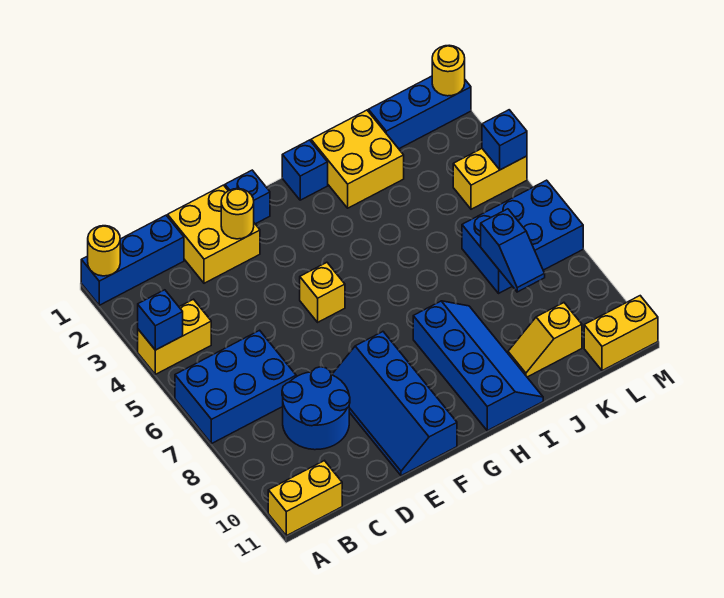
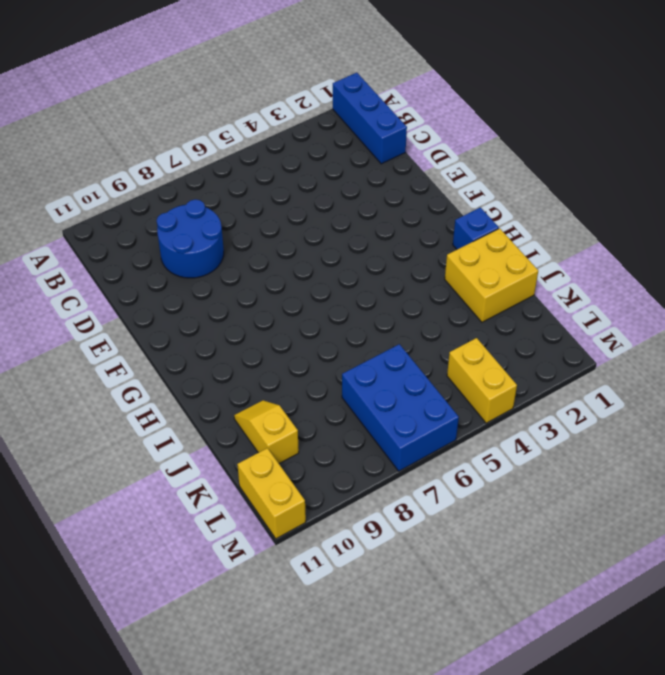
none -> yellow 1x2 brick [138,299,211,374]
none -> blue 2x3 brick [175,330,296,444]
none -> yellow 1x2 brick [268,461,342,536]

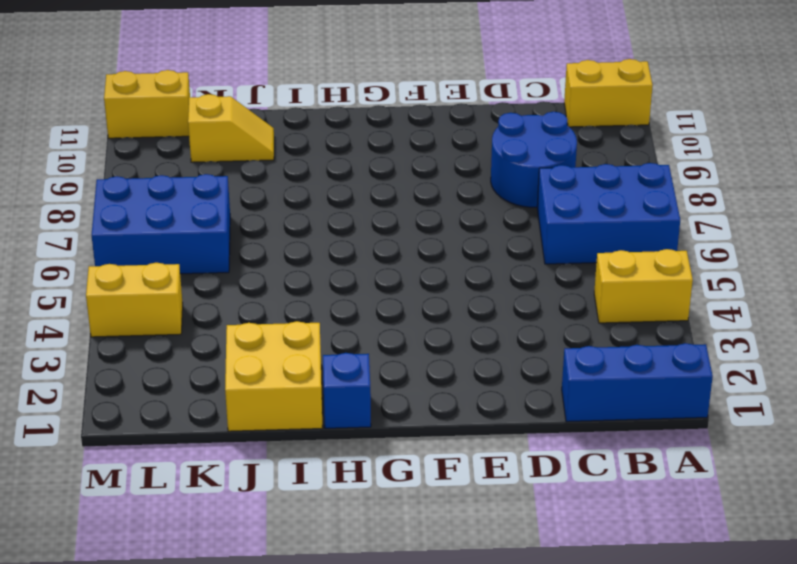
none -> yellow 2x2 brick [168,185,260,283]
none -> blue 2x4 slope [332,332,457,476]
none -> blue 1x1 brick [225,170,270,224]

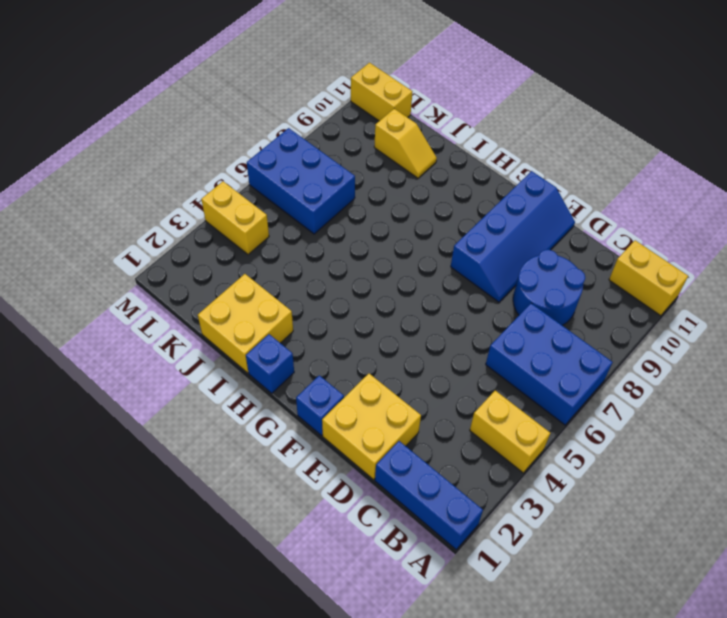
none -> yellow 1x1 brick [300,262,345,322]
none -> blue 2x4 slope [413,301,543,431]
none -> blue 1x3 brick [368,76,471,149]

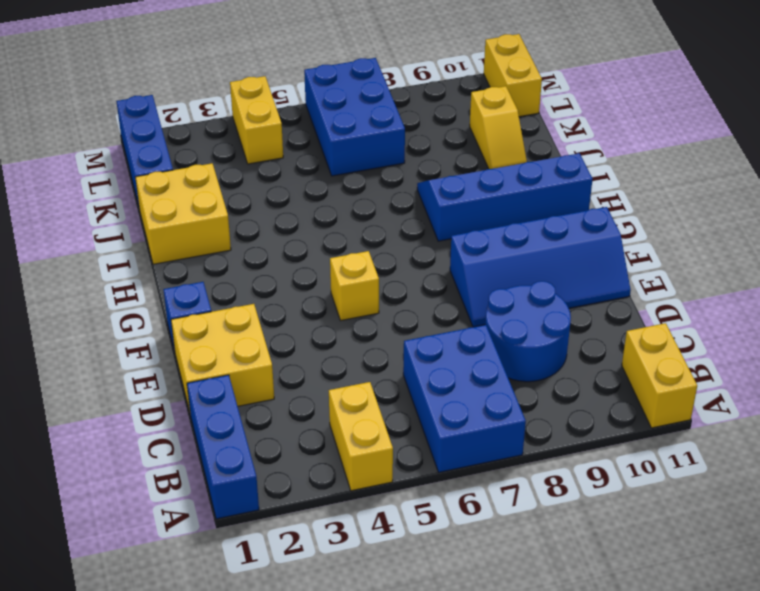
none -> blue 1x1 brick [282,140,328,200]
none -> yellow 1x1 round brick [88,226,120,276]
none -> blue 1x1 brick [138,290,183,350]

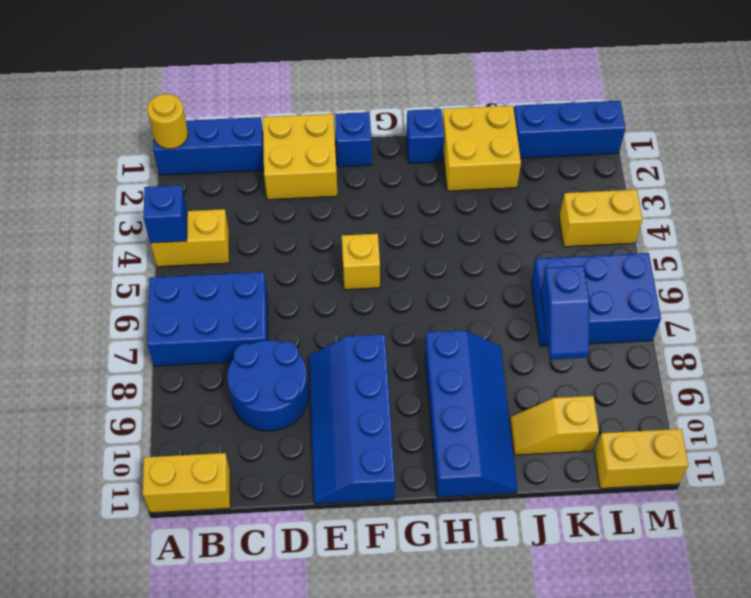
none -> yellow 1x1 round brick [221,189,254,239]
none -> yellow 1x1 round brick [432,45,465,96]
none -> blue 1x1 brick [482,110,527,170]

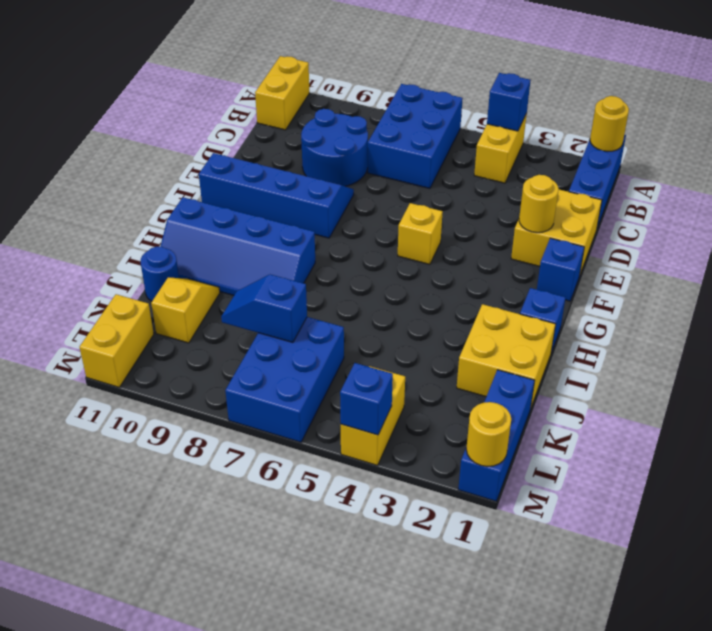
blue 1x1 round brick [141,247,179,301] -> none

